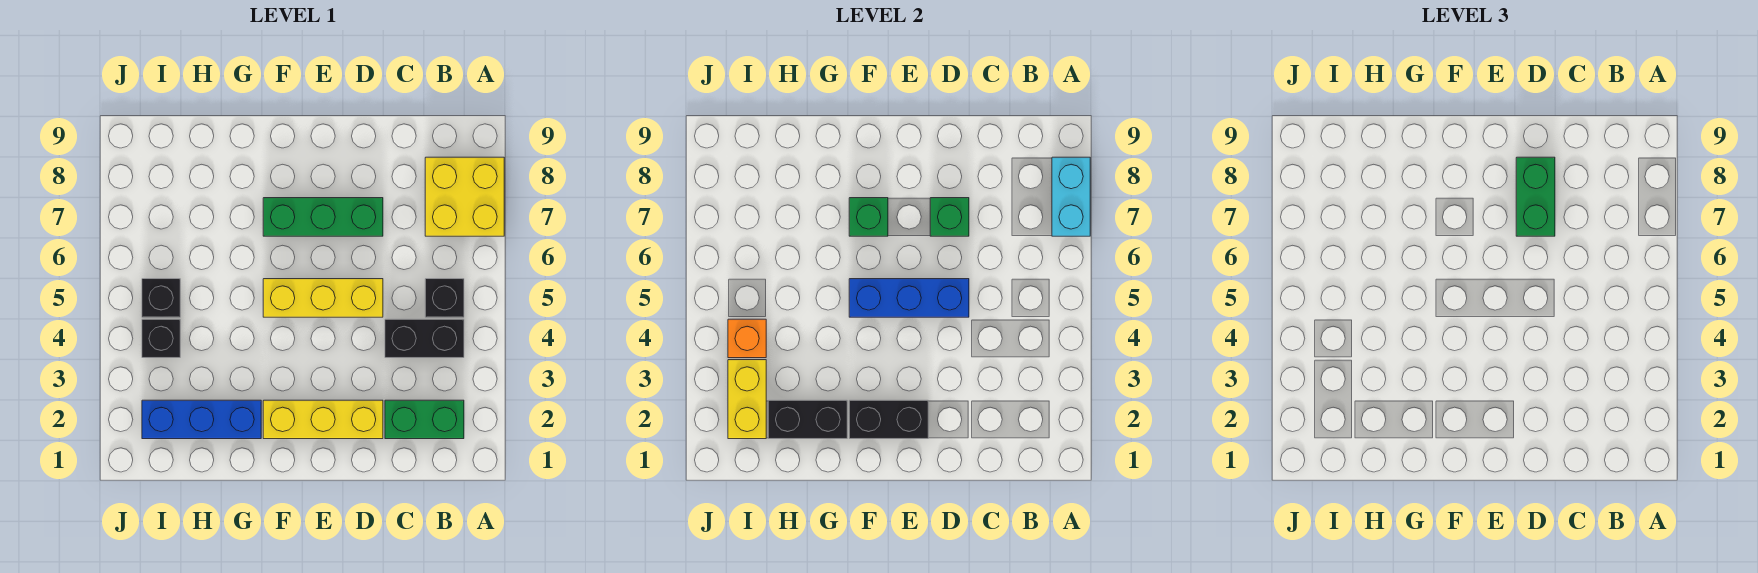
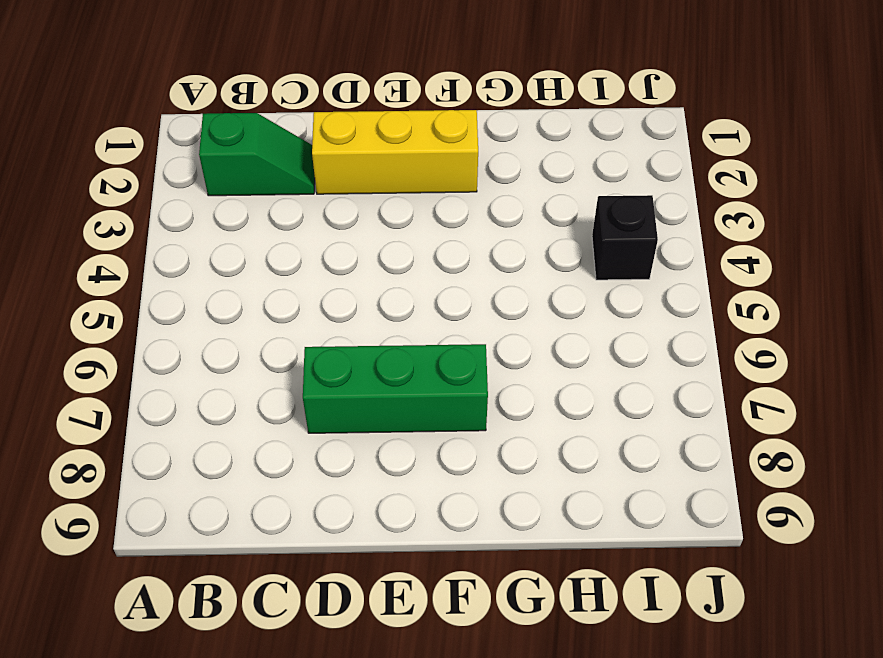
green 1x2 slope [199,113,315,196] -> green 1x2 brick [385,400,464,439]
none -> yellow 2x2 brick [425,157,504,236]
none -> black 1x2 brick [385,319,464,358]
none -> black 1x1 brick [425,279,464,317]

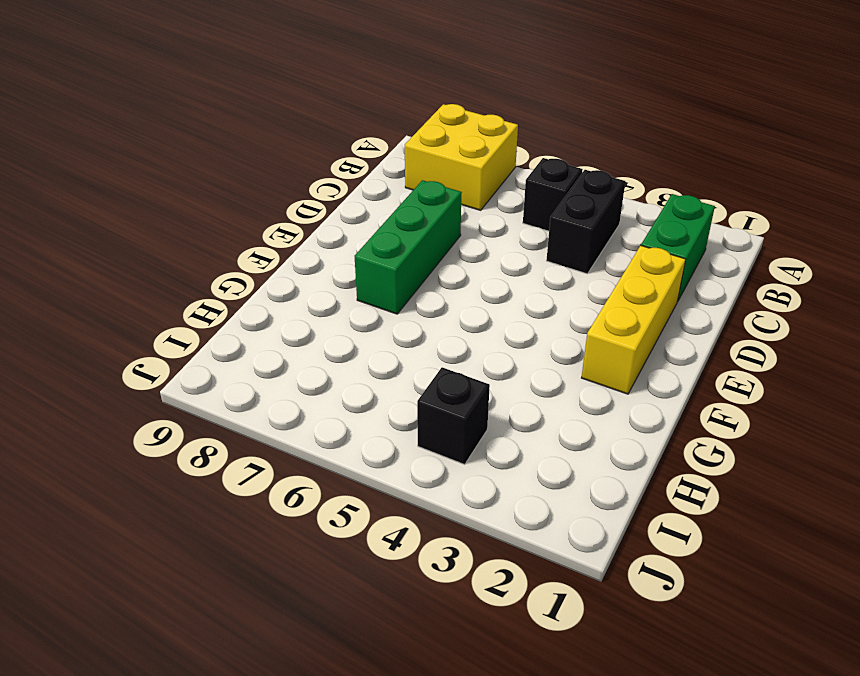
none -> yellow 1x3 brick [263,279,383,317]
none -> blue 1x3 brick [142,400,261,439]
none -> black 1x1 brick [142,279,180,317]

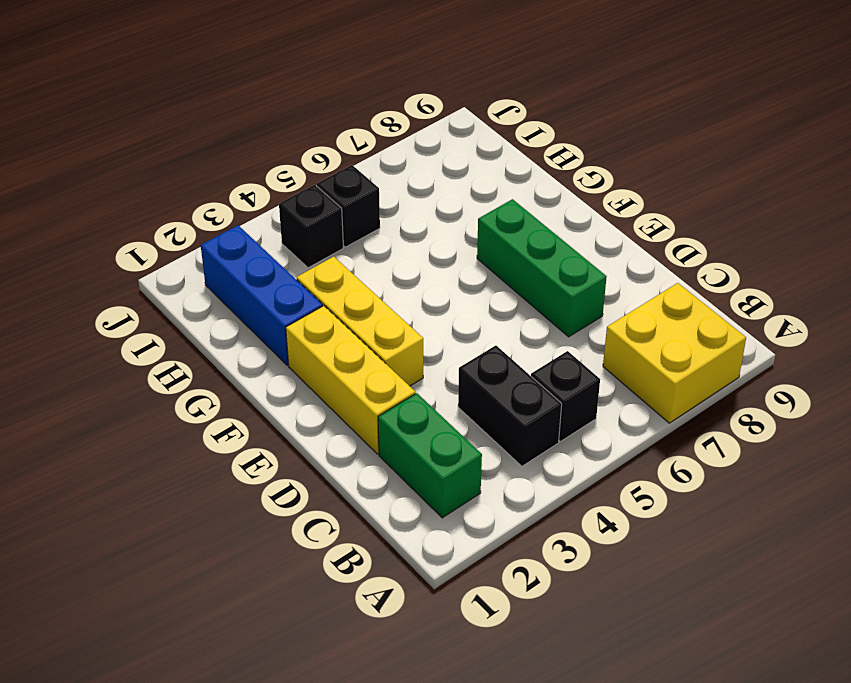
yellow 1x3 brick [297,257,423,386] -> yellow 1x3 brick moved to [263,279,383,317]
none -> cyan 1x2 brick [1052,157,1090,236]
none -> blue 1x3 brick [849,279,969,317]
none -> green 1x1 brick [930,198,969,236]

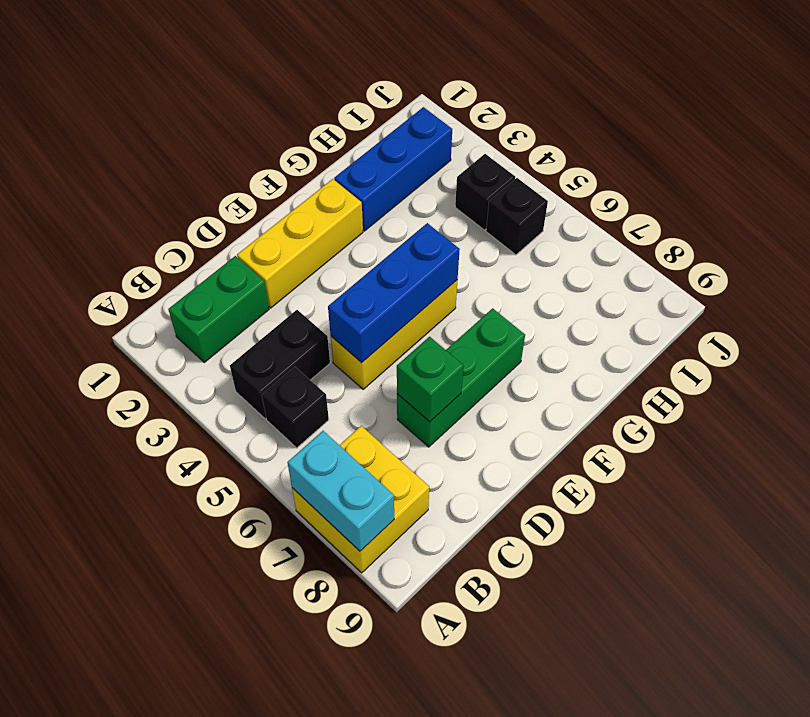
none -> black 1x2 brick [849,400,928,439]
none -> green 1x1 brick [849,198,888,236]
none -> black 1x2 brick [768,400,847,439]

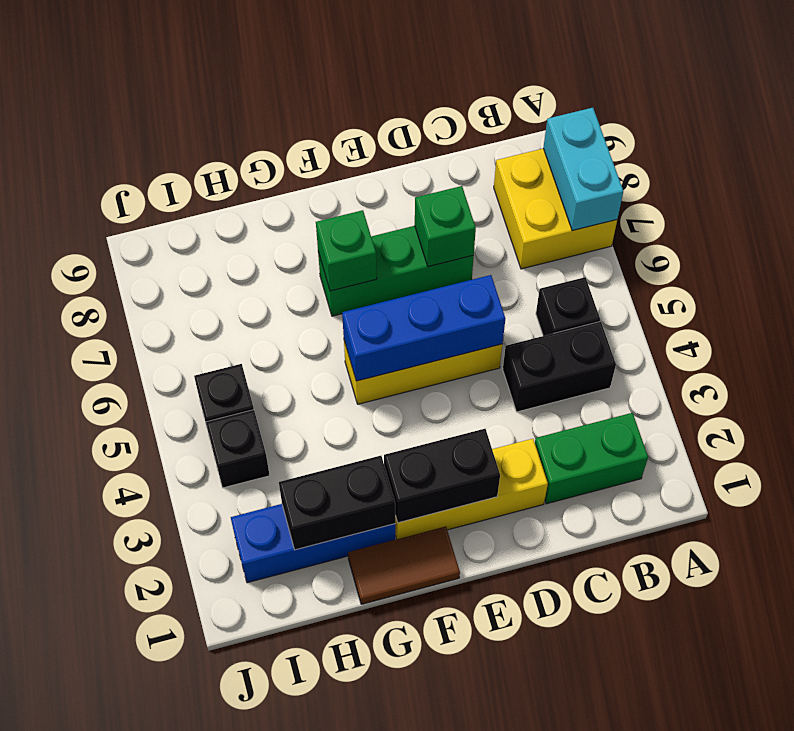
brown 1x2 tile [348,527,460,604] -> none
none -> yellow 1x2 brick [728,360,766,439]
none -> orange 1x1 brick [728,319,766,358]
none -> green 1x2 brick [1516,157,1555,236]

